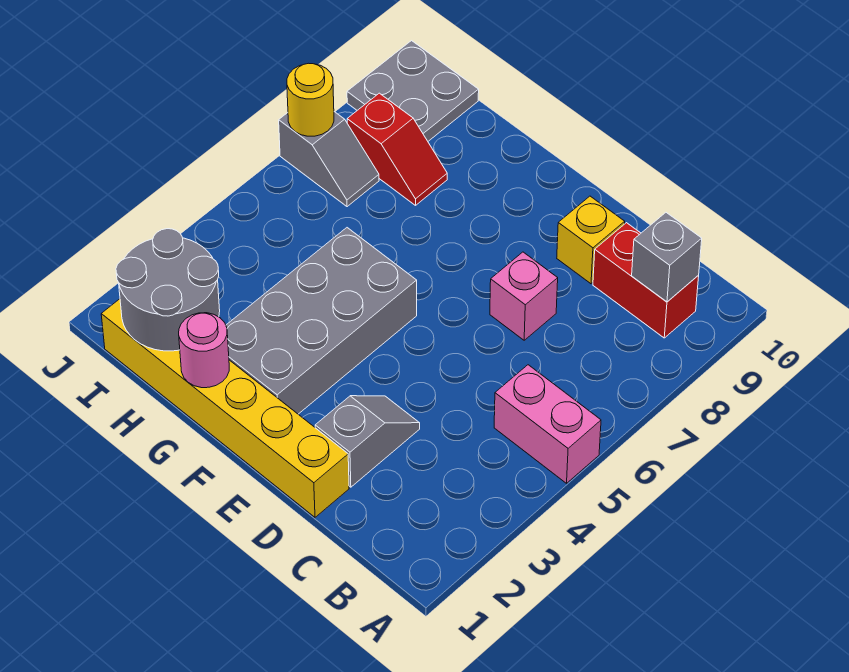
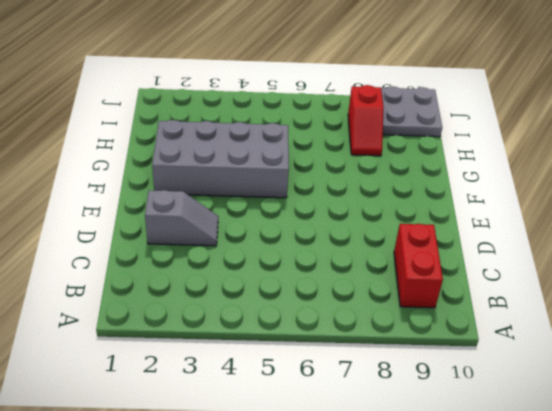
none -> pink 1x2 brick [494,365,601,483]
none -> yellow 1x6 brick [101,299,349,517]
none -> pink 1x1 brick [490,252,558,340]

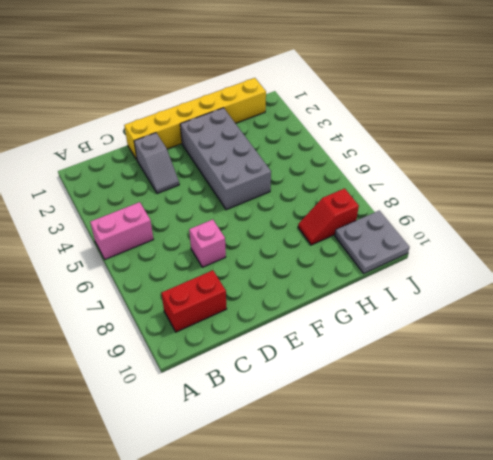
none -> yellow 1x1 brick [557,196,625,284]
none -> grey 1x2 slope [279,112,379,207]
none -> grey 1x1 brick [632,213,702,302]

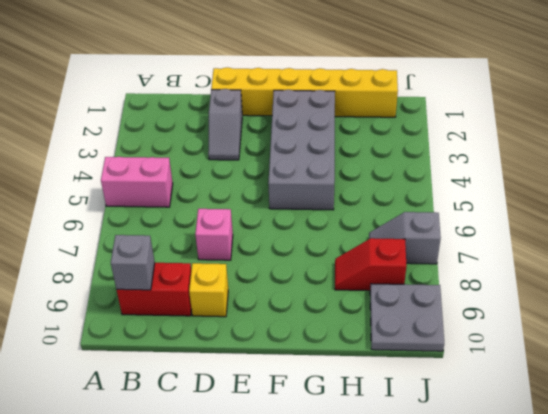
none -> pink 1x1 round brick [179,313,229,388]
none -> grey 2x2 round brick [116,229,220,351]
none -> yellow 1x1 round brick [287,63,334,136]

